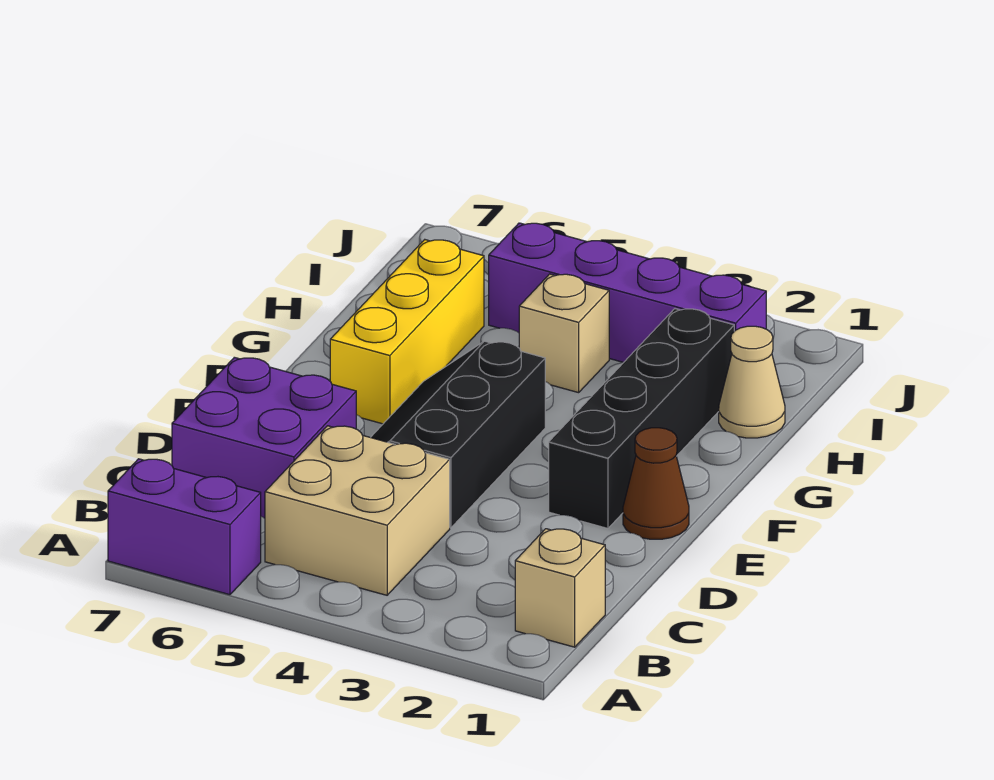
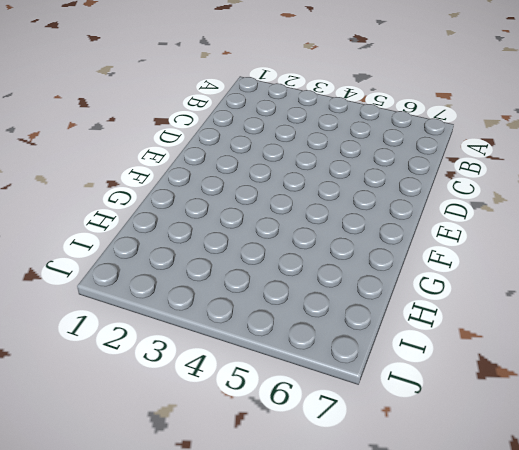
none -> purple 1x2 brick [108,459,261,595]
none -> tan 1x1 brick [515,529,605,647]

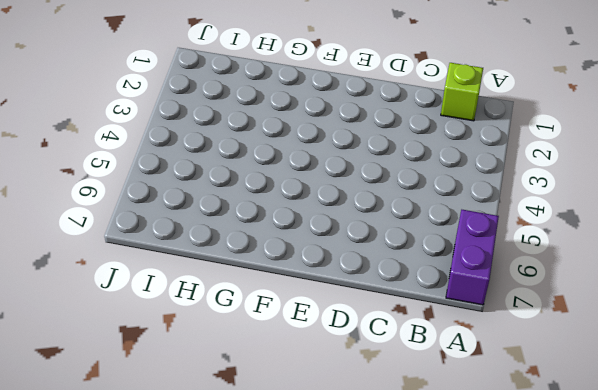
lime 1x1 brick [441,63,483,121] -> tan 1x1 brick [515,529,605,647]
none -> tan 2x2 brick [265,426,450,595]
none -> purple 2x2 brick [172,357,356,518]

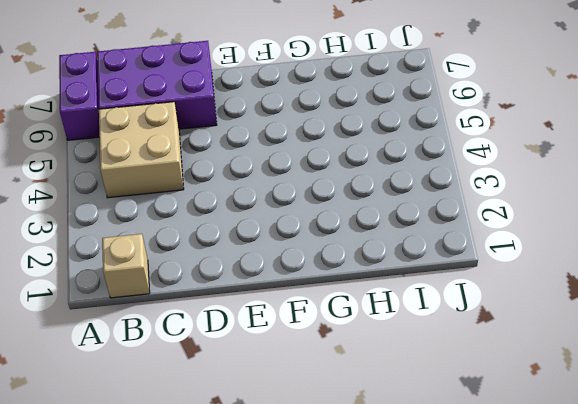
purple 2x3 brick [97,41,217,129] -> purple 2x2 brick [172,357,356,518]
none -> black 2x3 slope [371,341,545,528]
none -> brown 1x1 cone [623,428,689,539]

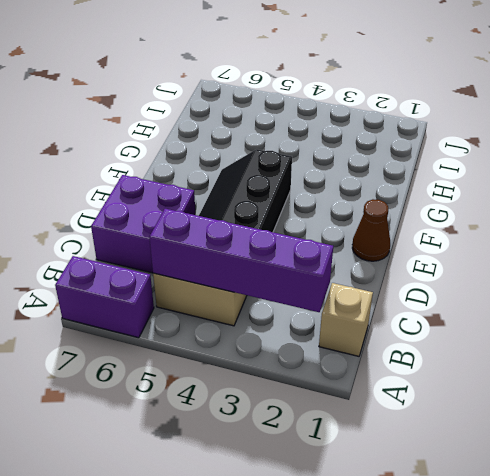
purple 1x4 brick [149,209,333,312] -> purple 1x4 brick moved to [489,223,766,362]
none -> black 1x4 brick [549,309,734,528]
none -> yellow 1x3 brick [330,240,484,424]

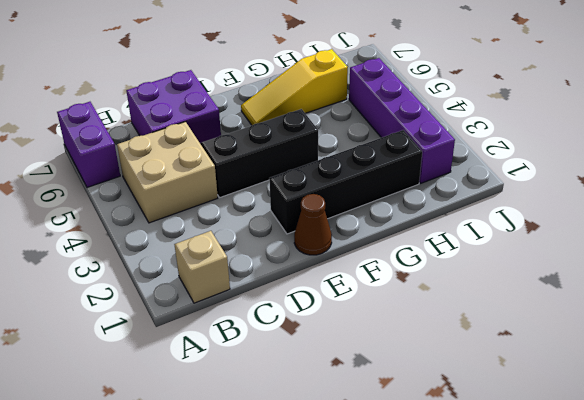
yellow 1x3 slope [241,49,348,125] -> yellow 1x3 brick [330,240,484,424]
none -> tan 1x1 cone [719,326,785,438]
none -> tan 1x1 brick [519,274,609,393]

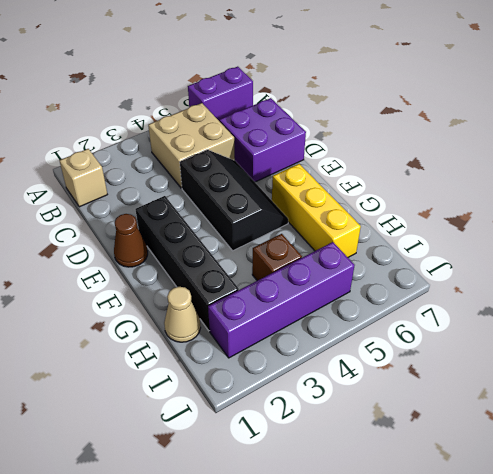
brown 1x1 brick [252,234,302,281] -> tan 1x1 brick [519,274,609,393]

